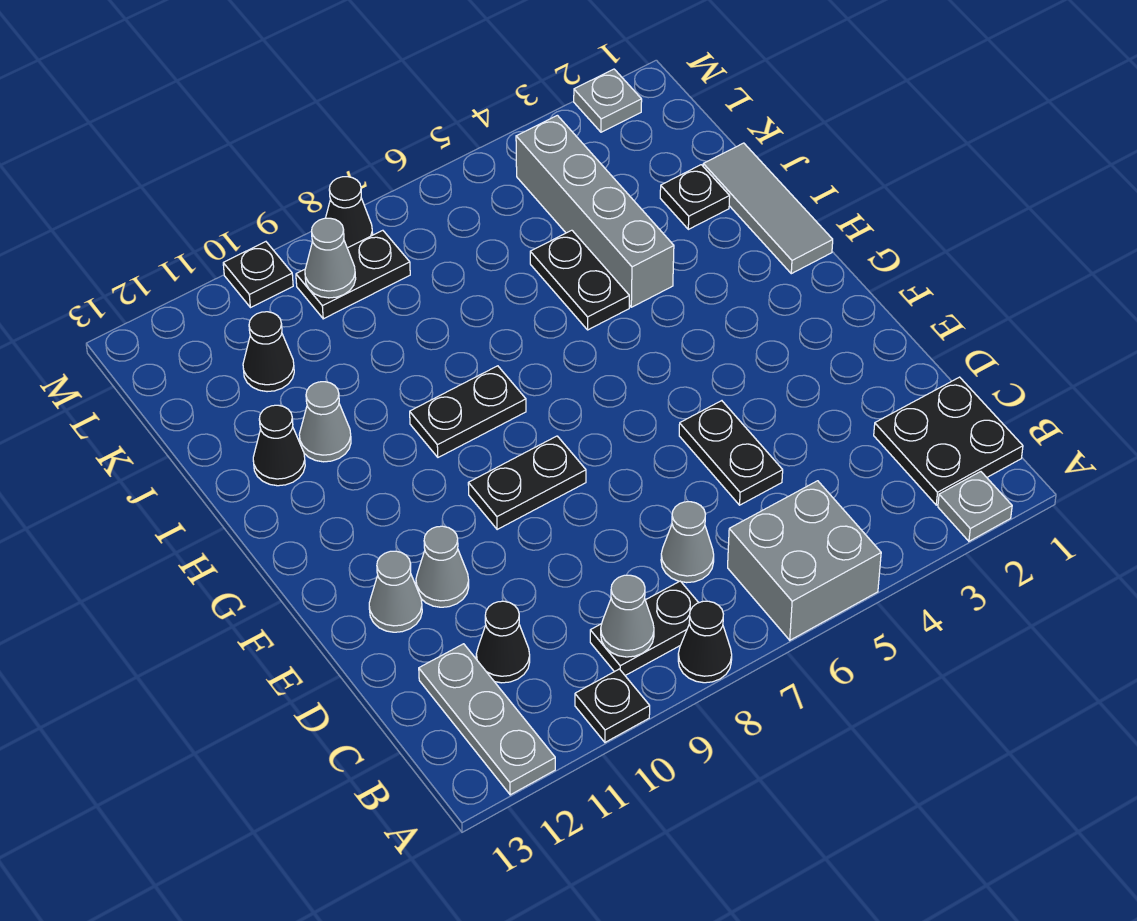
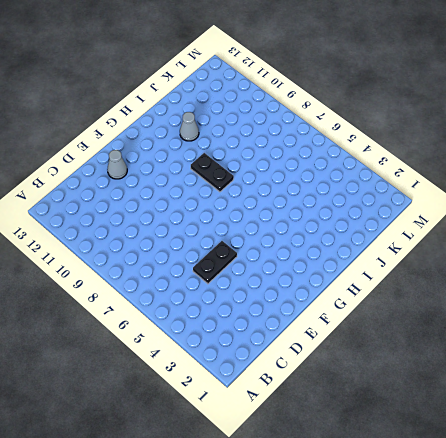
none -> grey 1x1 plate [938,472,1012,541]
none -> grey 2x2 brick [728,481,881,640]
none -> black 1x1 cone [678,601,732,683]

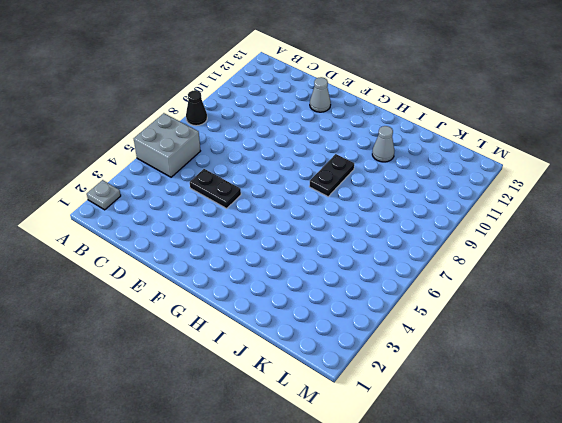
none -> black 1x1 plate [575,669,650,742]
none -> grey 1x3 plate [419,644,555,795]
none -> black 2x2 plate [874,377,1023,505]

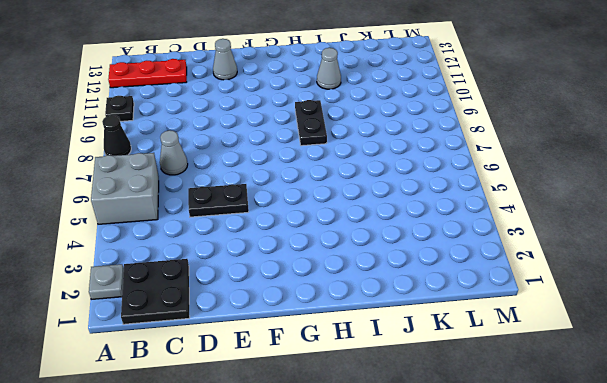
red 1x3 plate [108,59,187,88] -> grey 1x3 plate [419,644,555,795]
none -> black 1x2 plate [590,581,699,676]
none -> black 1x1 cone [476,601,530,683]
none -> grey 1x1 cone [416,526,469,607]

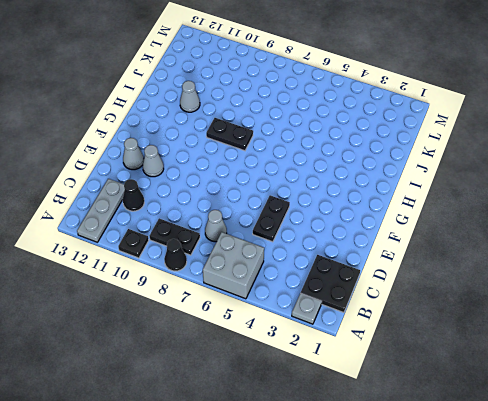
none -> black 1x2 plate [468,436,586,530]
none -> grey 1x3 tile [703,143,833,274]
none -> grey 1x4 brick [516,115,674,307]

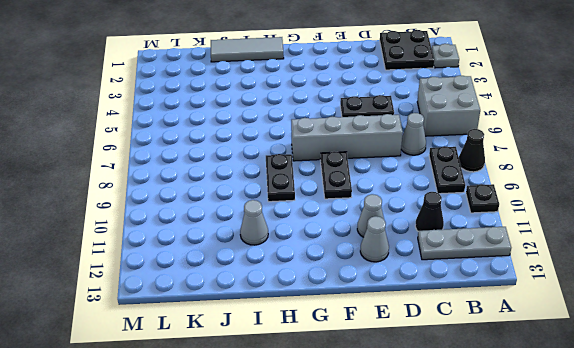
grey 1x4 brick [291,114,403,161] -> grey 1x4 brick moved to [516,115,674,307]
none -> black 1x2 plate [530,230,629,330]
none -> black 1x1 cone [253,405,305,486]
none -> black 1x1 plate [660,165,730,229]

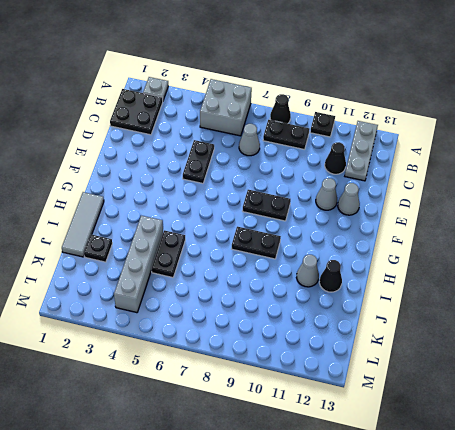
none -> black 1x1 cone [243,312,294,392]
none -> black 1x2 plate [296,230,410,319]
none -> grey 1x1 plate [574,69,642,132]

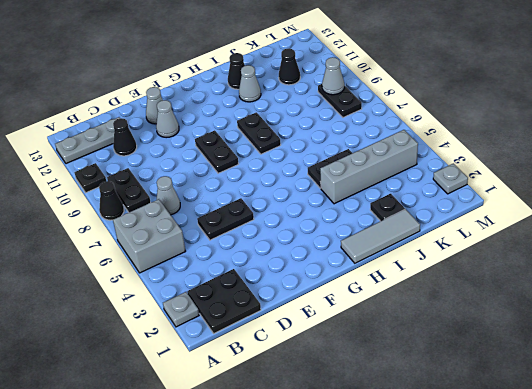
none -> black 1x1 cone [326,177,373,248]
none -> black 1x1 plate [223,242,293,308]
none -> grey 1x1 cone [601,575,654,657]

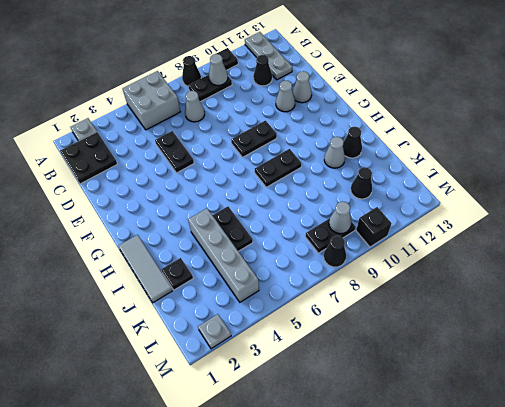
black 1x1 brick [356,207,391,247] -> black 1x1 plate [223,242,293,308]

